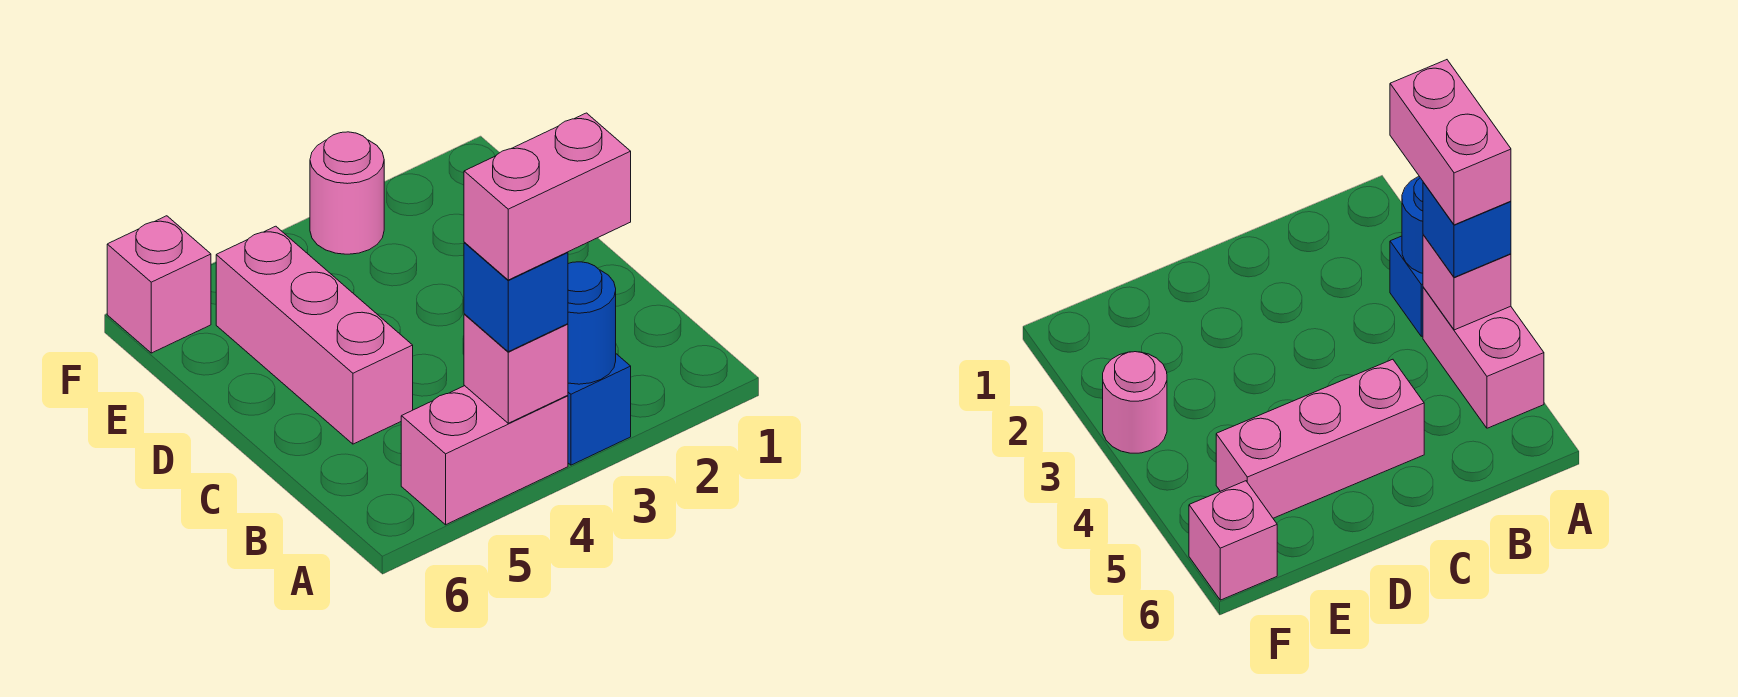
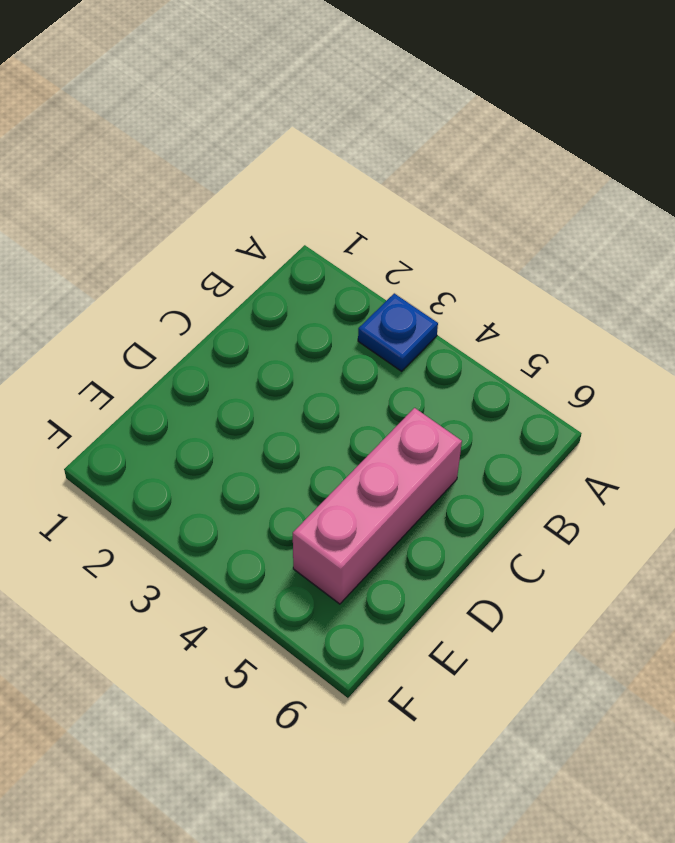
blue 1x1 plate [358,293,438,371] -> blue 1x1 brick [568,354,631,465]
none -> pink 1x2 brick [401,386,568,525]
none -> pink 1x1 round brick [310,132,384,254]

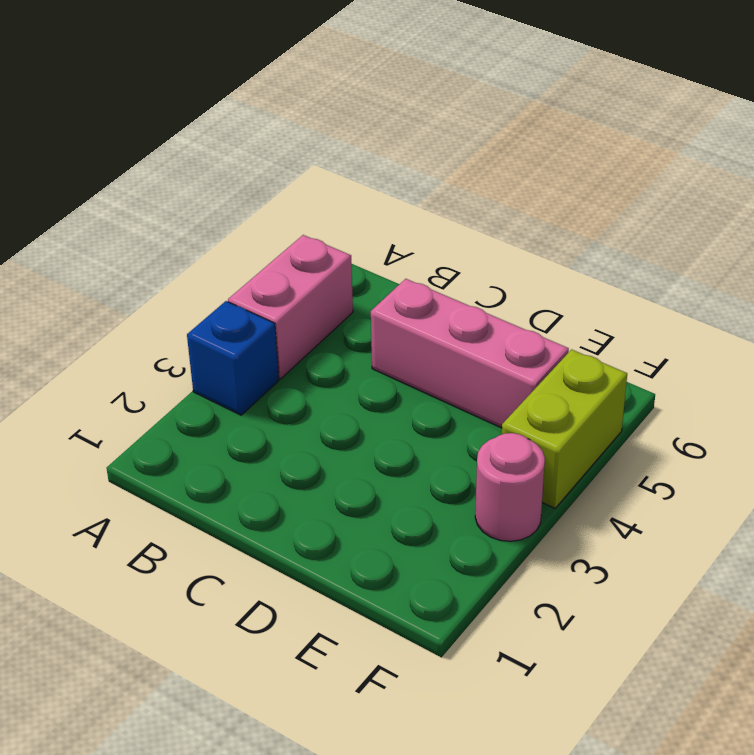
lime 1x2 brick [502,349,627,508] -> none
none -> pink 1x1 brick [107,216,211,353]
none -> blue 1x1 round brick [568,262,616,384]

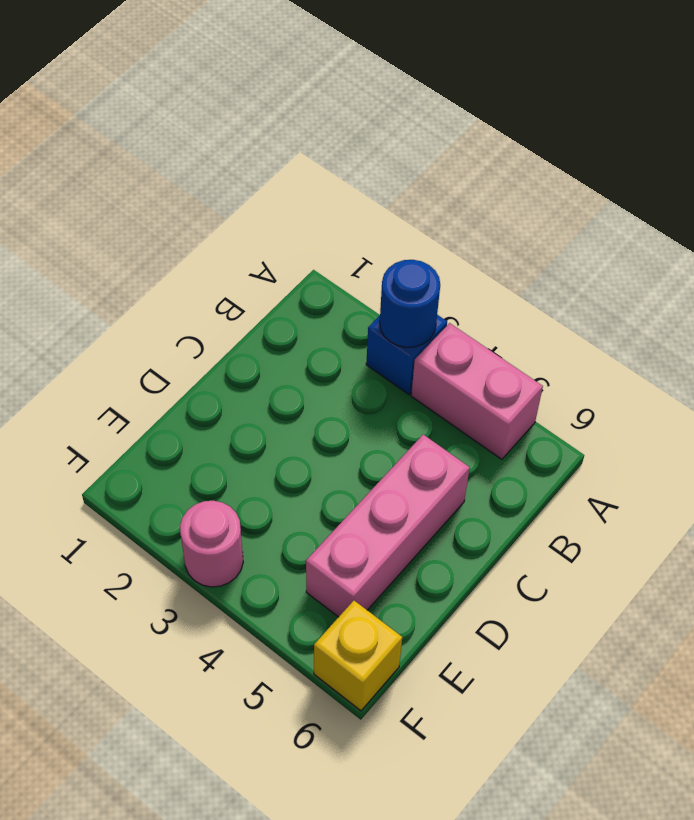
yellow 1x1 brick [314,601,402,711] -> pink 1x1 brick [107,216,211,353]
none -> pink 1x1 brick [464,314,568,423]
none -> blue 1x1 brick [464,242,568,352]

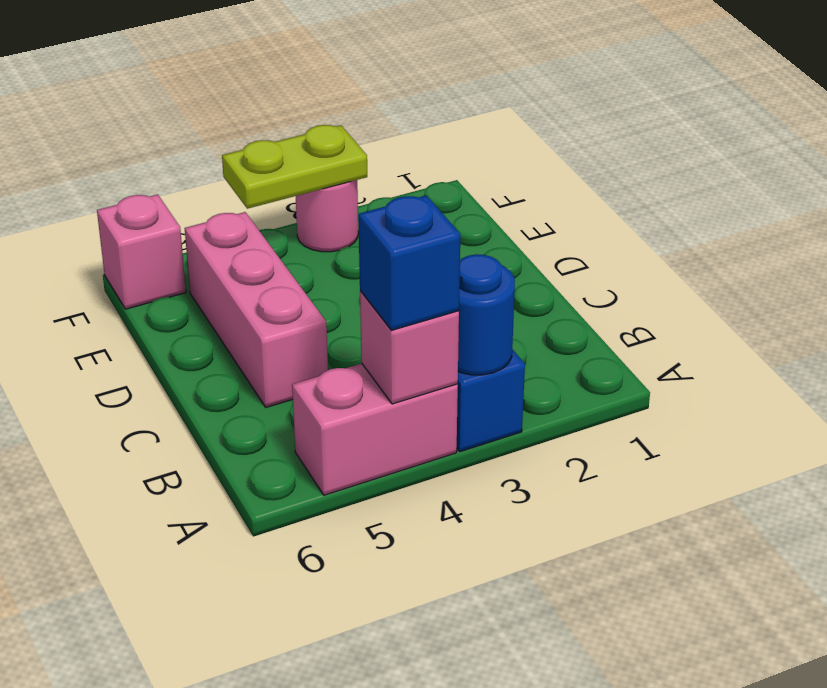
lime 1x2 plate [222,125,367,209] -> none
none -> pink 1x2 brick [464,113,631,280]

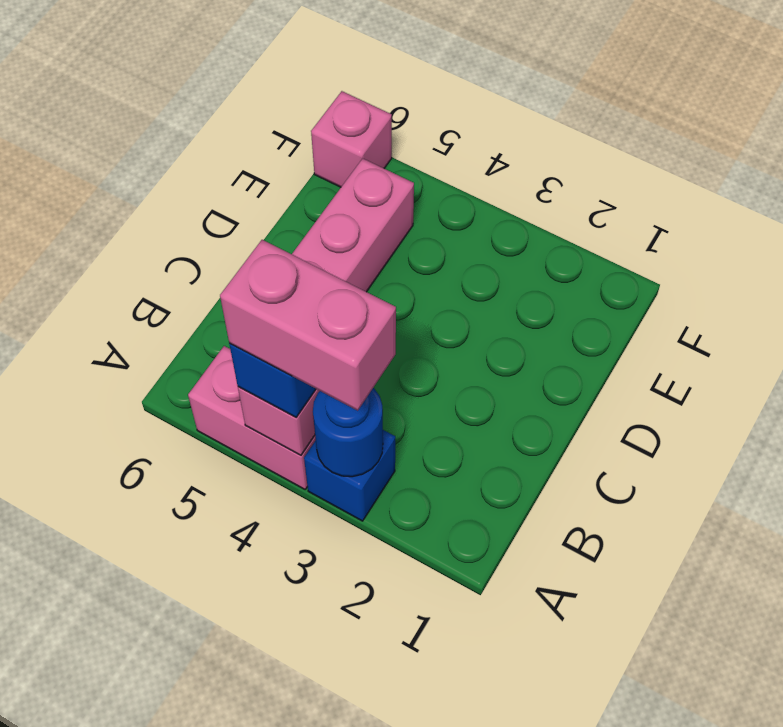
none -> pink 1x1 round brick [310,132,384,254]

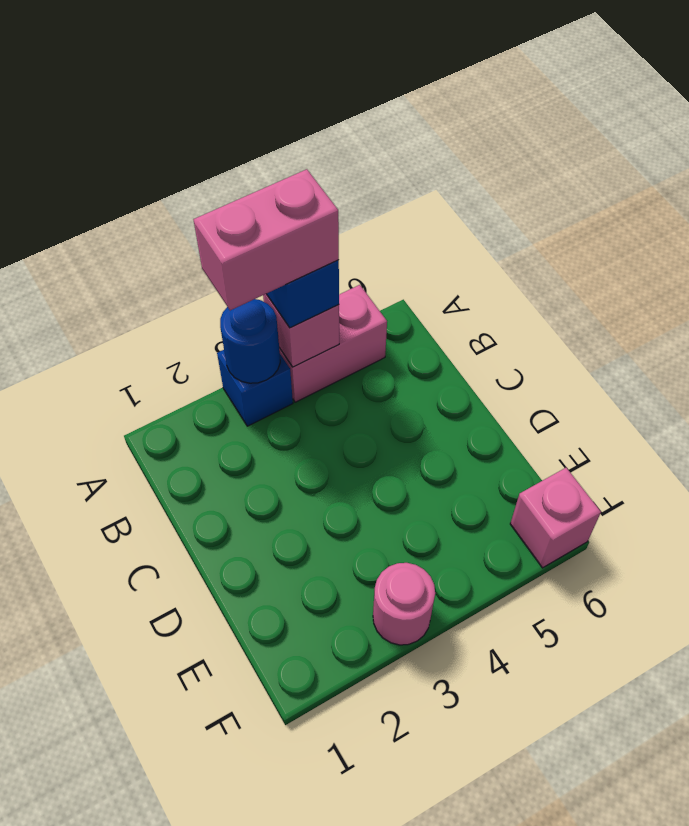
none -> pink 1x3 brick [216,226,413,444]

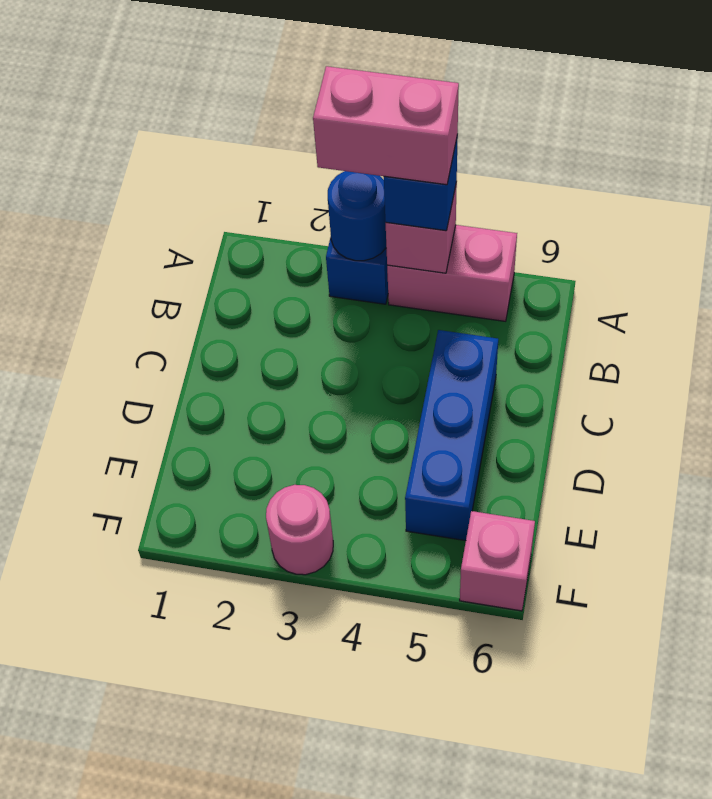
blue 1x3 brick [405,330,498,541] -> pink 1x3 brick [216,226,413,444]

